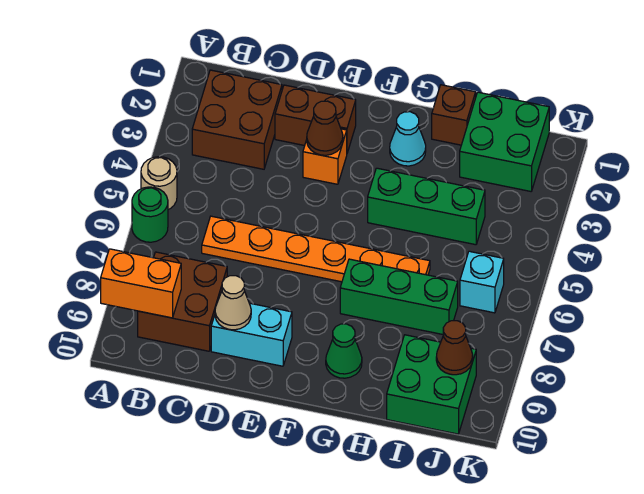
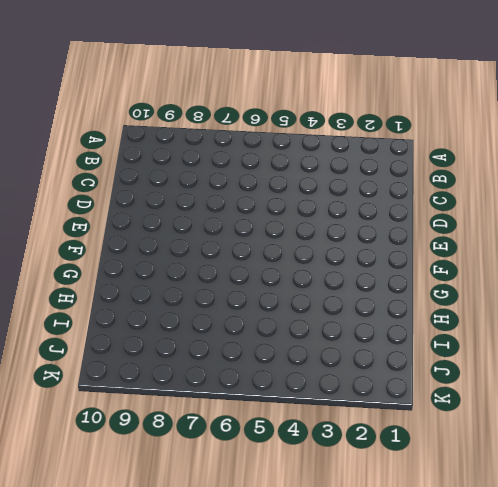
none -> tan 1x1 round brick [141,157,177,210]
none -> green 1x1 round brick [132,187,168,242]
none -> brown 2x2 brick [192,70,282,169]

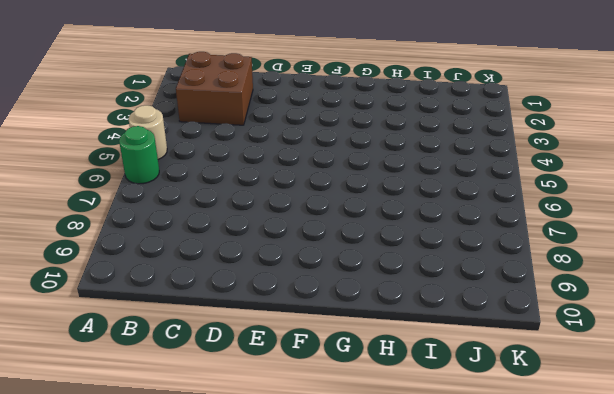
none -> brown 2x2 brick [138,252,227,351]
none -> orange 1x6 plate [202,216,430,282]
none -> brown 1x2 brick [275,85,356,153]

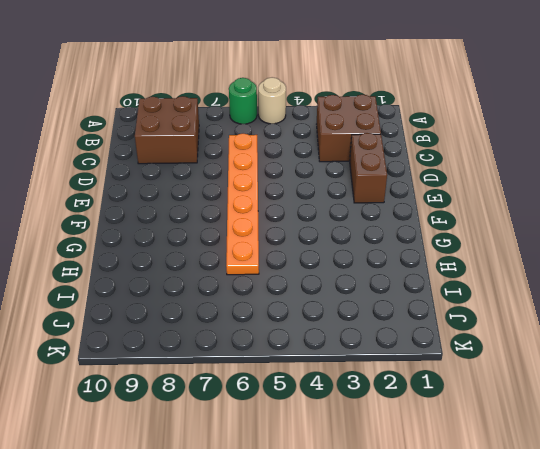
none -> cyan 1x2 brick [211,303,292,366]
none -> orange 1x1 brick [303,129,347,184]
none -> cyan 1x1 cone [390,112,426,166]

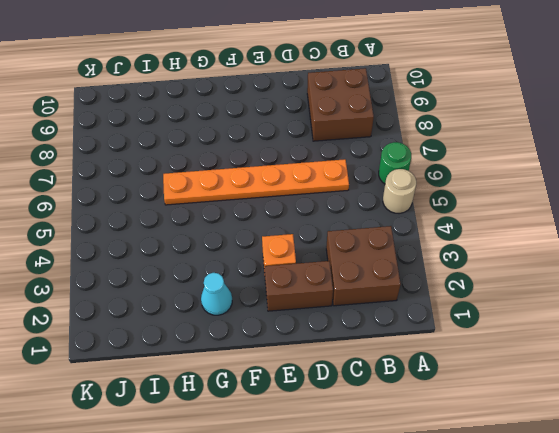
none -> cyan 1x2 brick [211,303,292,366]
none -> green 1x3 brick [368,168,485,245]
none -> green 1x3 brick [340,259,458,335]

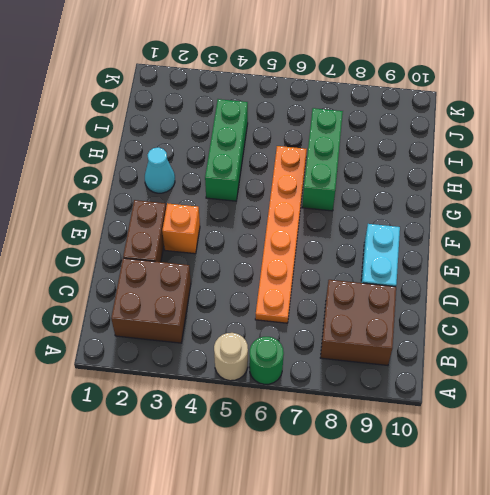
none -> green 1x1 cone [326,324,362,378]
none -> brown 1x1 brick [432,85,476,145]
none -> green 2x2 brick [460,92,549,191]

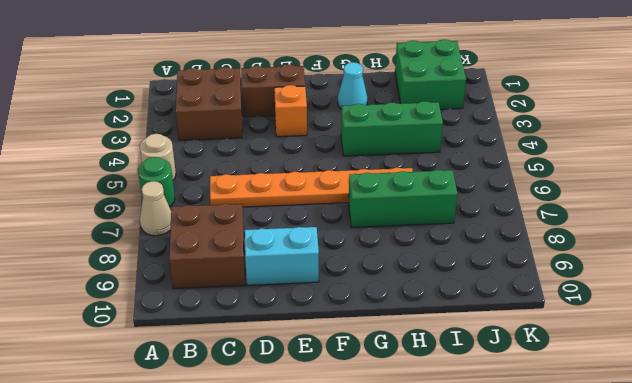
tan 1x1 cone [140,181,171,236] -> tan 1x1 cone moved to [215,276,251,330]
none -> green 1x1 cone [326,324,362,378]
none -> brown 1x1 brick [432,85,476,145]
none -> green 2x2 brick [387,335,476,434]

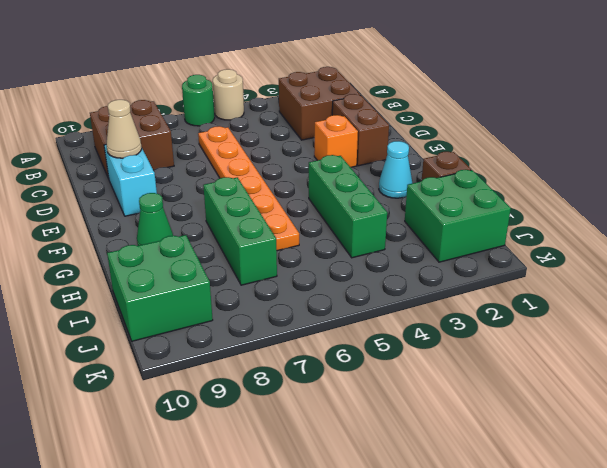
none -> cyan 1x1 brick [460,251,504,313]
none -> orange 1x2 brick [101,249,181,318]
none -> brown 1x1 cone [307,101,343,155]

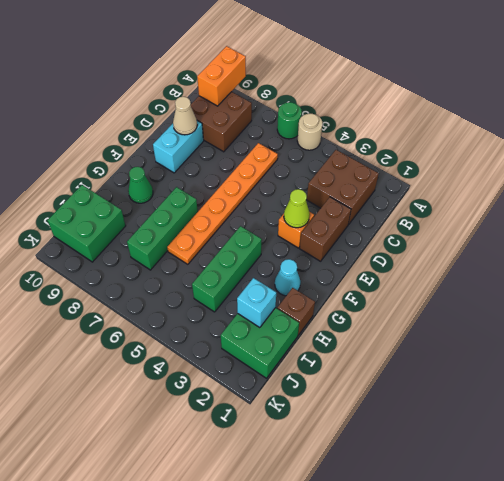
lime 1x1 cone [284,189,310,228] -> brown 1x1 cone [307,101,343,155]
cyan 1x1 brick [237,278,276,328] -> cyan 1x1 brick moved to [460,251,504,313]
none -> brown 1x1 cone [436,321,473,375]

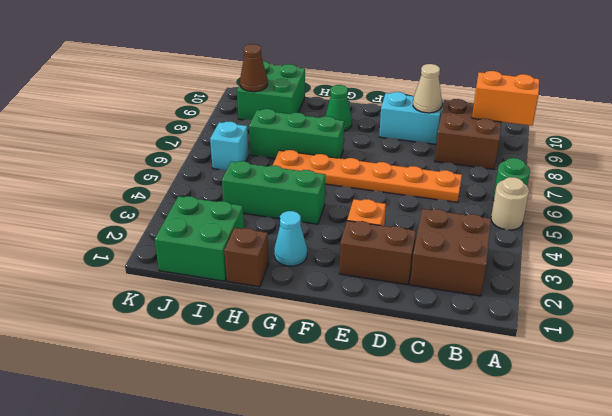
none -> brown 1x1 cone [307,101,343,155]

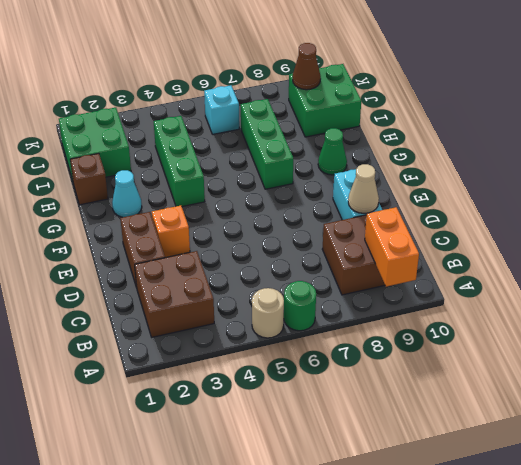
none -> orange 1x6 plate [202,216,430,282]
none -> brown 1x1 cone [307,101,343,155]

